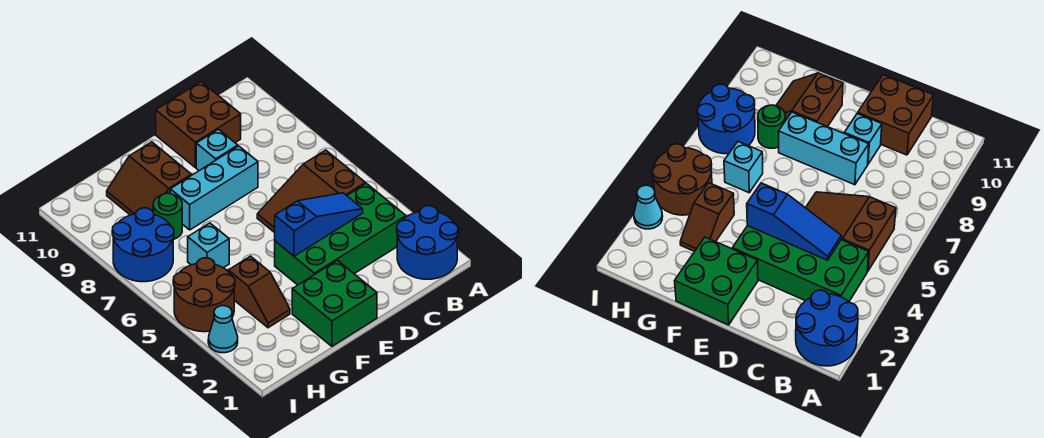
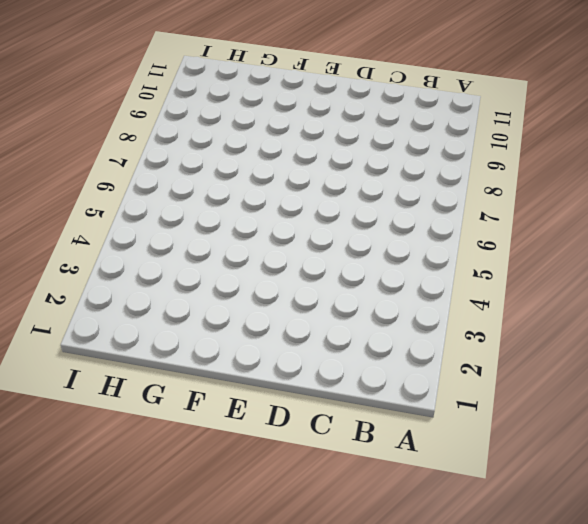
none -> blue 2x2 round brick [397,206,458,279]
none -> green 2x4 brick [275,183,406,285]
none -> brown 2x3 slope [257,150,365,233]

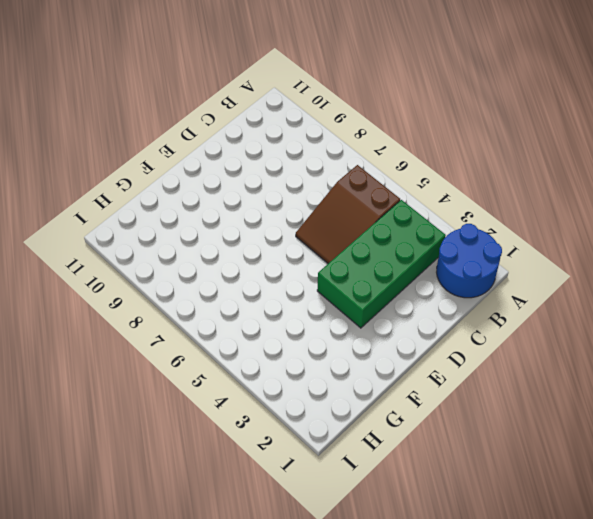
none -> brown 2x2 brick [156,82,241,168]
none -> cyan 1x3 brick [170,146,258,230]
none -> cyan 1x1 brick [196,129,238,171]

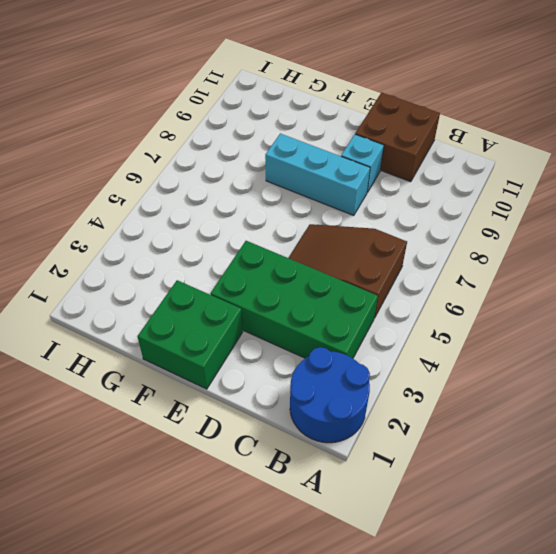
none -> brown 2x2 slope [107,142,191,215]
none -> brown 1x2 slope [228,256,290,328]
none -> cyan 1x1 brick [188,223,229,268]

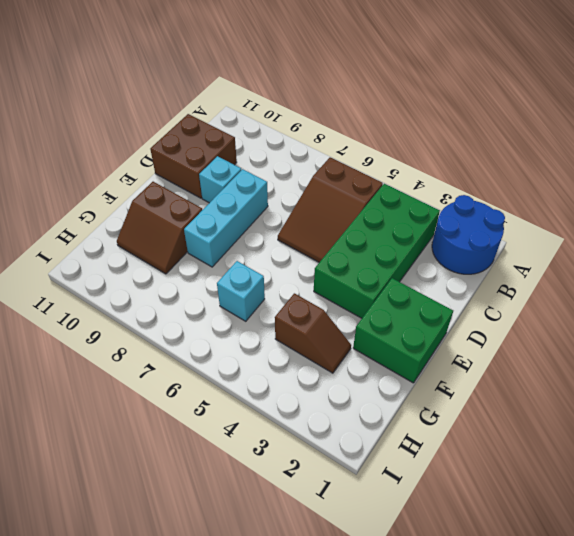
none -> green 1x1 round brick [153,193,182,240]
none -> brown 2x2 round brick [173,258,235,332]
none -> blue 2x2 round brick [112,208,174,282]

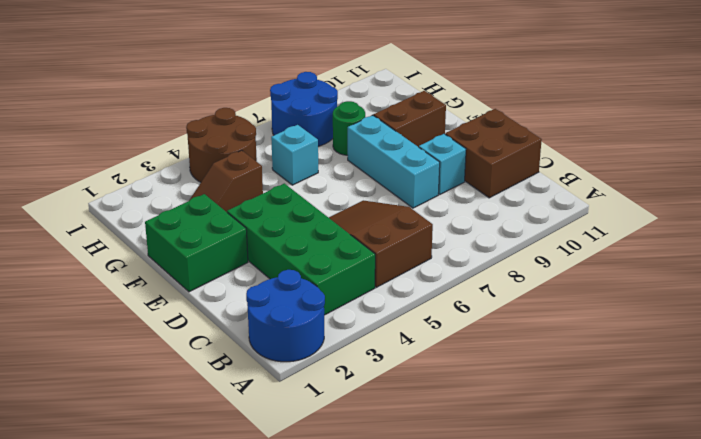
none -> cyan 1x1 cone [208,306,238,353]
none -> blue 1x3 slope [275,193,363,256]

